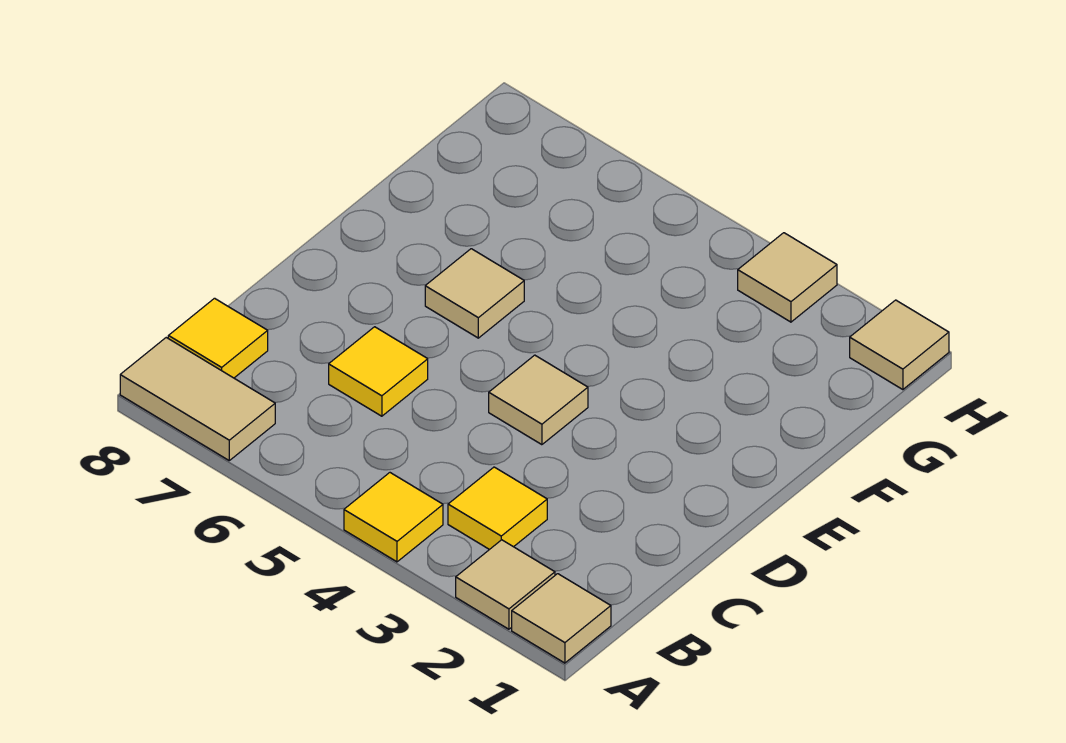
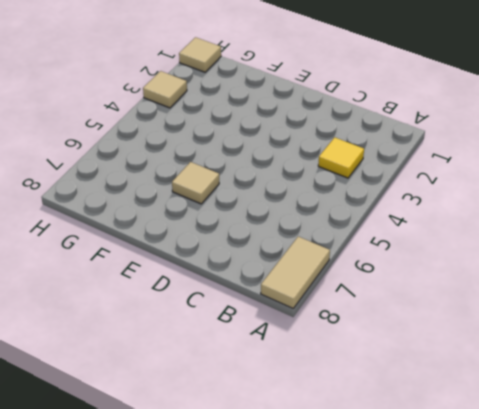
none -> tan 1x1 tile [512,574,611,663]
none -> tan 1x1 tile [456,540,555,629]

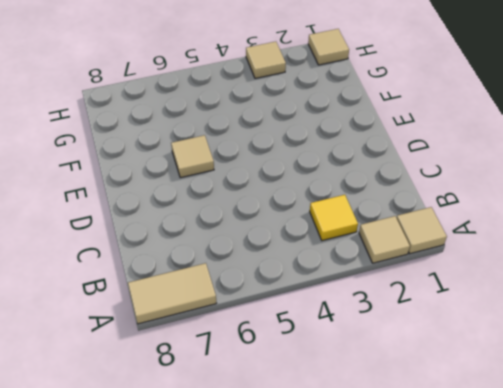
none -> yellow 1x1 tile [344,473,443,562]
none -> yellow 1x1 tile [168,298,268,378]

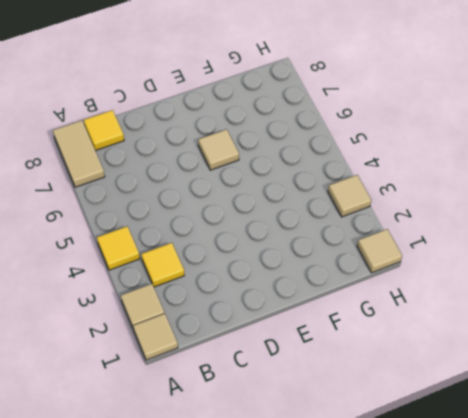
none -> yellow 1x1 tile [329,327,428,416]
none -> tan 1x1 tile [489,355,588,445]

